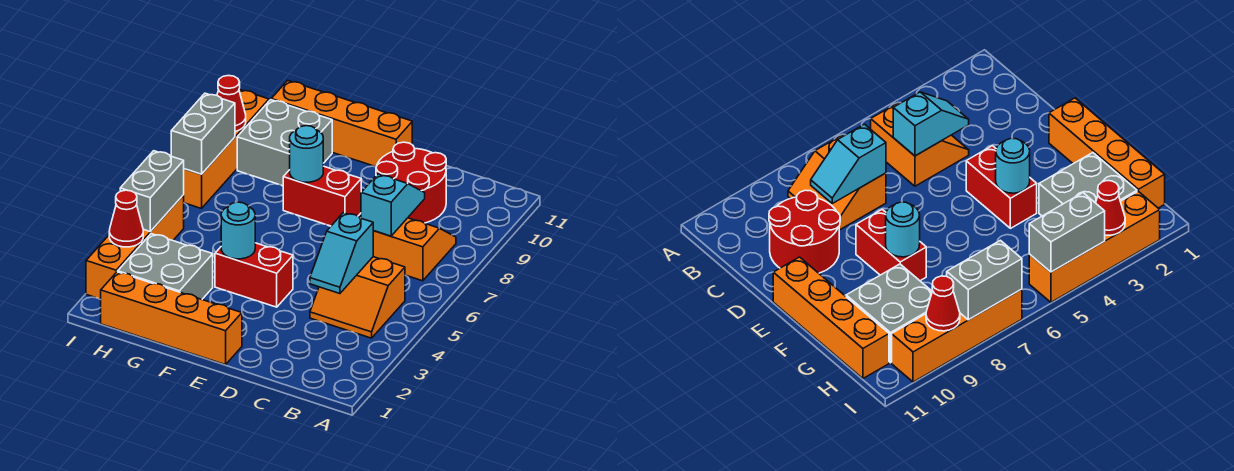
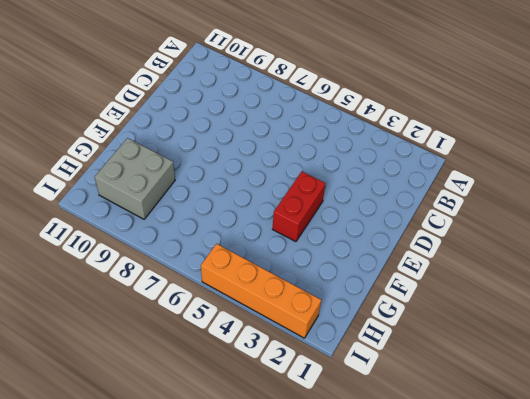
none -> orange 2x2 slope [310,257,405,338]
none -> orange 2x2 slope [373,218,456,281]
none -> red 2x2 round brick [376,142,446,223]

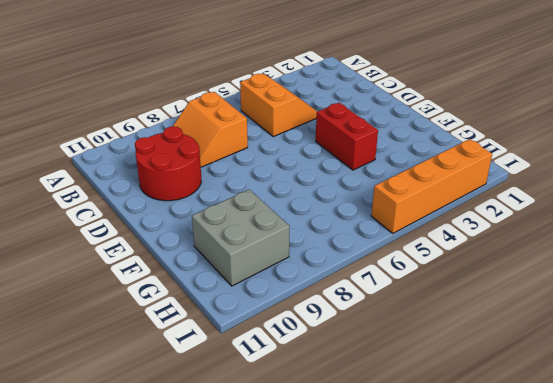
none -> orange 1x4 brick [101,272,242,365]
none -> red 1x2 brick [283,166,361,226]
none -> orange 1x4 brick [271,80,412,167]

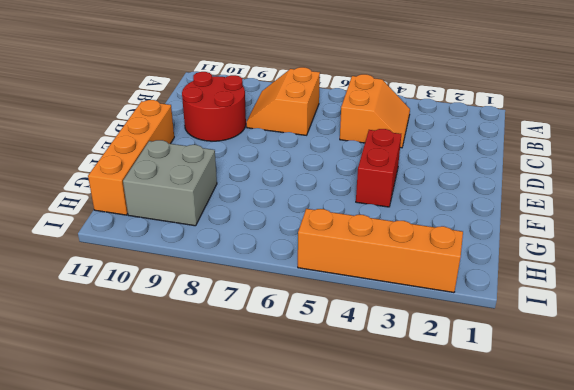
none -> orange 1x4 brick [101,272,242,365]
none -> red 1x2 brick [283,166,361,226]
none -> grey 2x2 brick [118,234,213,299]

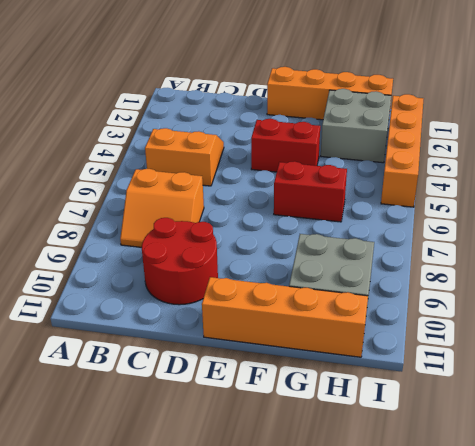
red 1x2 brick [274,161,347,222] -> red 1x2 brick moved to [283,166,361,226]
none -> orange 1x4 brick [184,89,269,208]
none -> cyan 1x2 slope [310,213,373,294]
none -> cyan 1x2 slope [361,174,425,236]

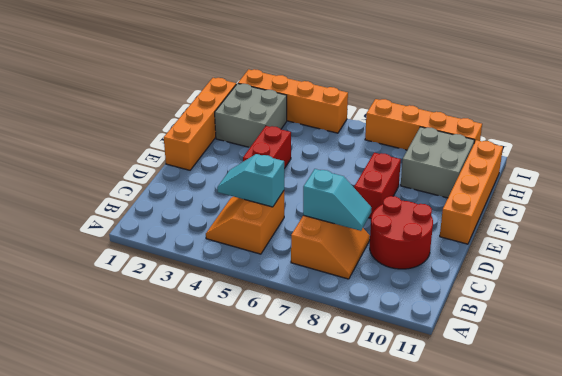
none -> cyan 1x1 round brick [221,202,255,259]
none -> cyan 1x1 round brick [290,126,323,182]
none -> red 1x1 cone [109,190,143,247]

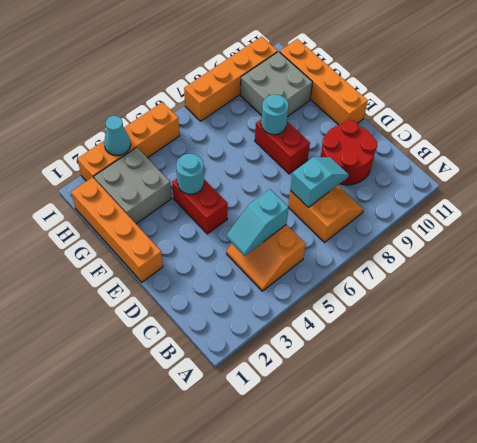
cyan 1x1 cone [104,116,131,156] -> red 1x1 cone [109,190,143,247]
none -> grey 1x2 brick [120,151,184,232]
none -> grey 1x2 brick [171,93,235,174]
none -> red 1x1 cone [217,76,246,131]

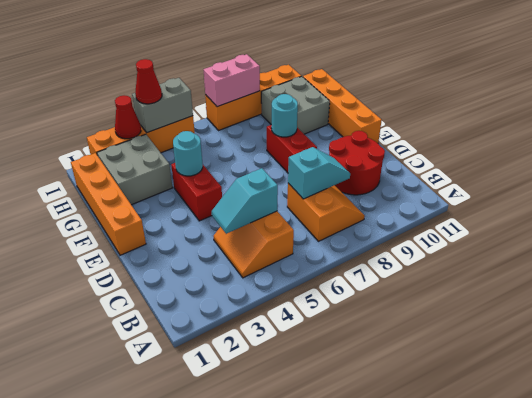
red 1x1 cone [135,59,162,104] -> red 1x1 cone moved to [217,76,246,131]
pink 1x2 brick [204,54,260,107] -> grey 1x2 brick [171,93,235,174]

